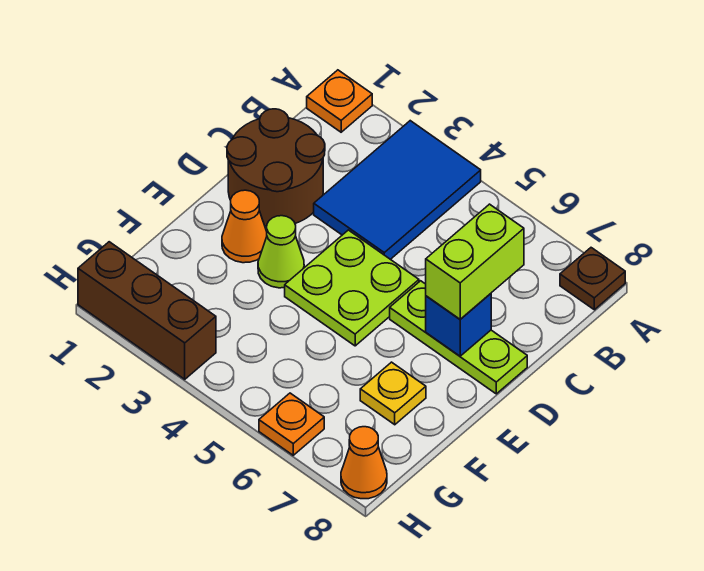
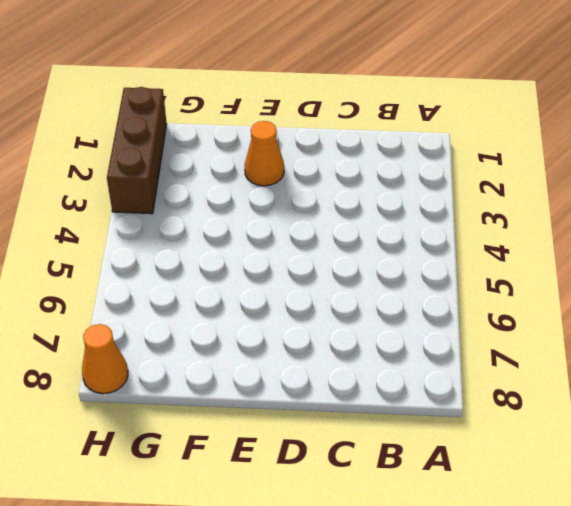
none -> orange 1x1 plate [307,70,372,132]
none -> blue 2x3 tile [314,121,481,259]
none -> brown 1x1 plate [560,248,625,310]

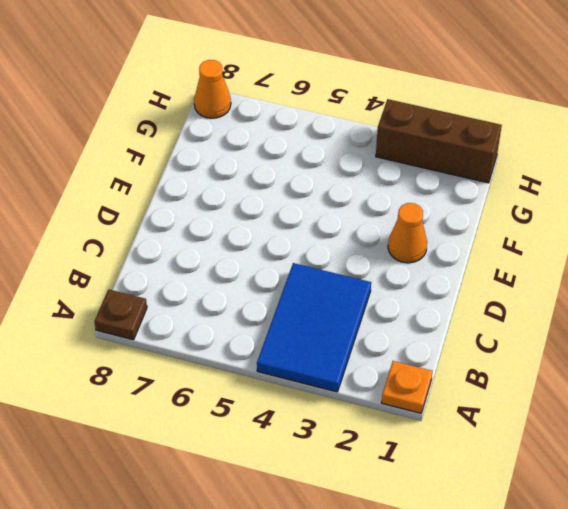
none -> brown 2x2 round brick [227,109,325,226]
none -> lime 2x2 plate [285,230,419,346]
none -> lime 1x3 plate [390,281,527,394]

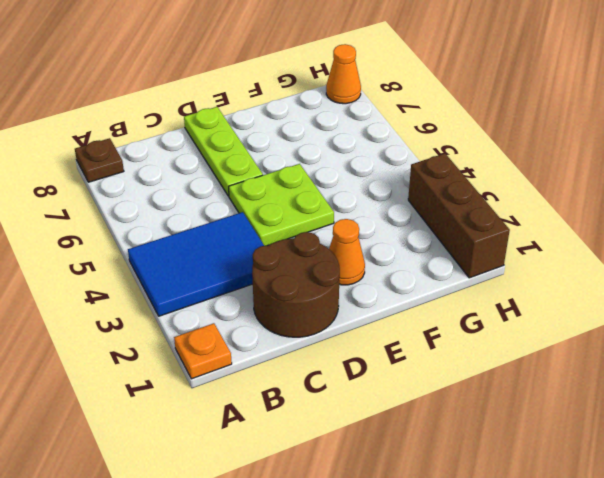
none -> lime 1x1 cone [258,216,304,288]
none -> yellow 1x1 plate [360,362,426,425]
none -> orange 1x1 plate [259,393,324,455]

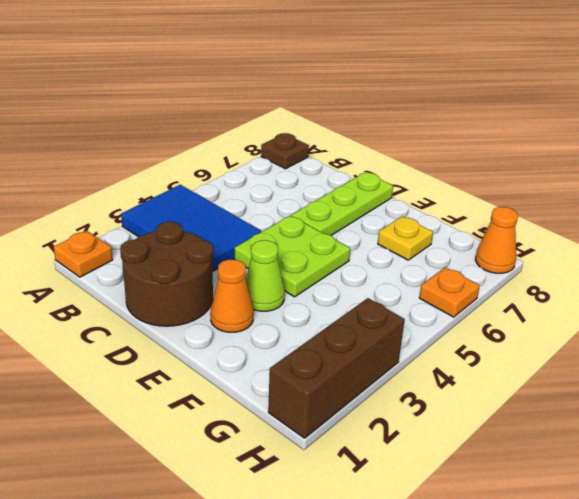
none -> blue 1x1 brick [426,294,491,356]
none -> lime 1x2 brick [426,204,524,319]

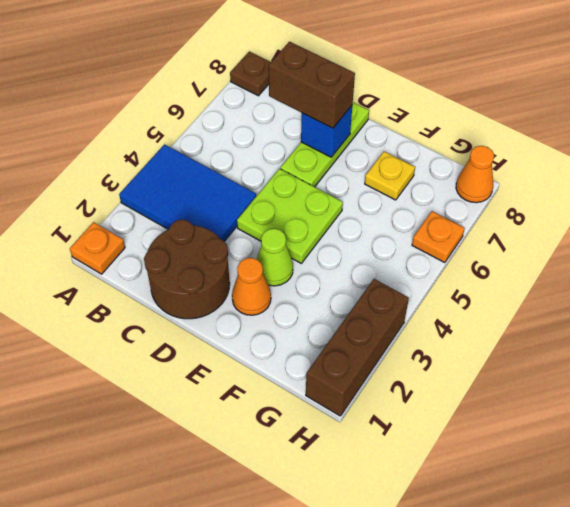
brown 1x2 brick [269,42,355,128] -> lime 1x2 brick [426,204,524,319]

